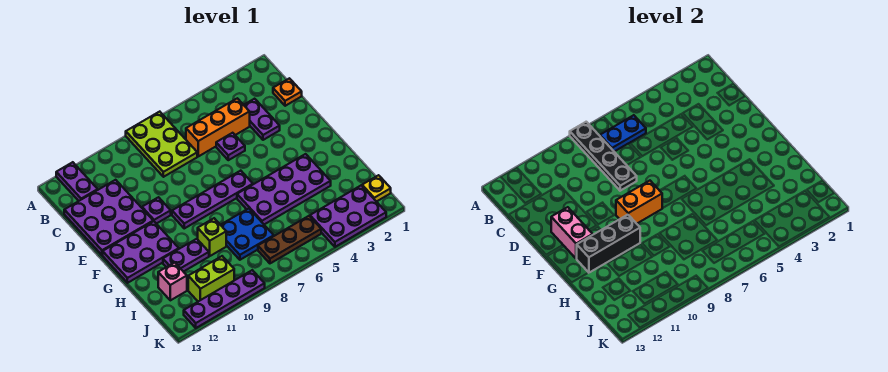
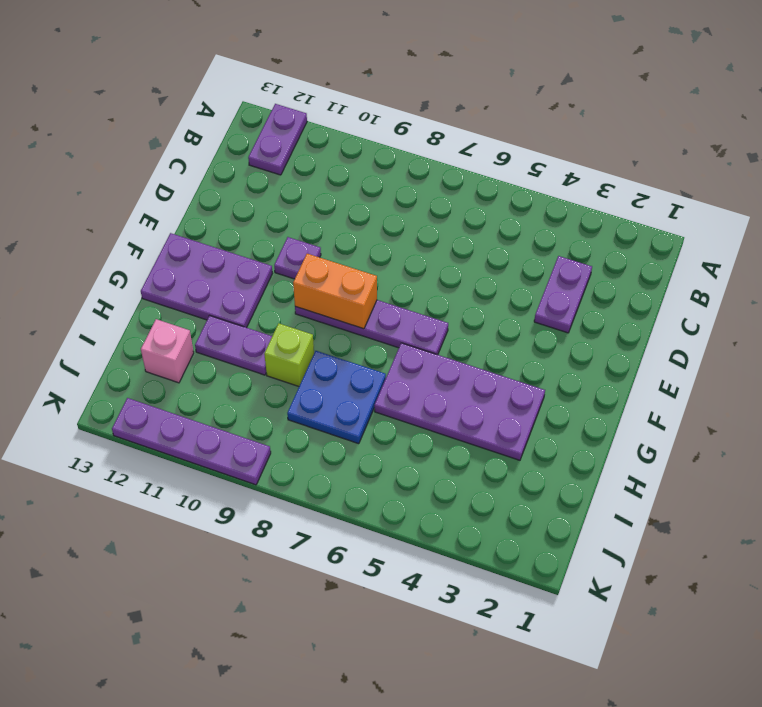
none -> lime 2x3 plate [126,112,197,177]
none -> orange 1x1 plate [273,78,302,106]
none -> orange 1x3 brick [186,98,250,156]

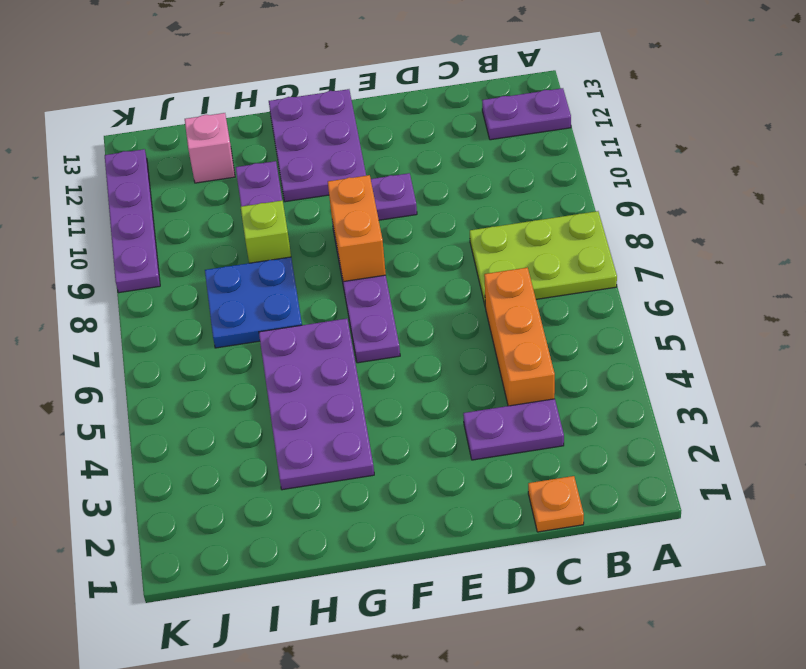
none -> purple 3x3 plate [64,180,153,255]
none -> purple 1x1 plate [216,133,245,160]
none -> yellow 1x1 plate [362,175,391,202]

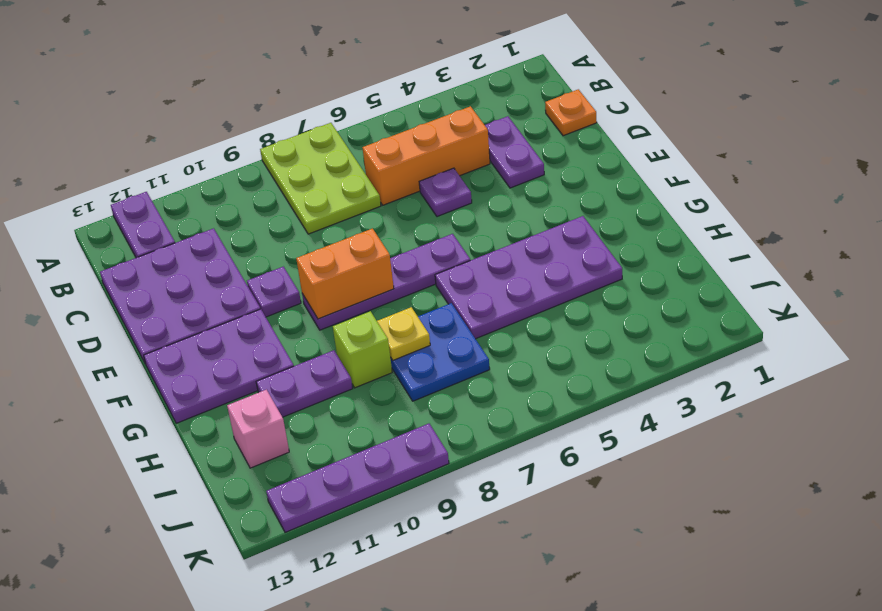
yellow 1x1 plate [377,307,430,360] -> yellow 1x1 plate moved to [362,175,391,202]
none -> purple 2x3 plate [310,185,386,247]
none -> brown 1x3 plate [258,216,321,263]
none -> lime 1x2 brick [188,256,234,301]

